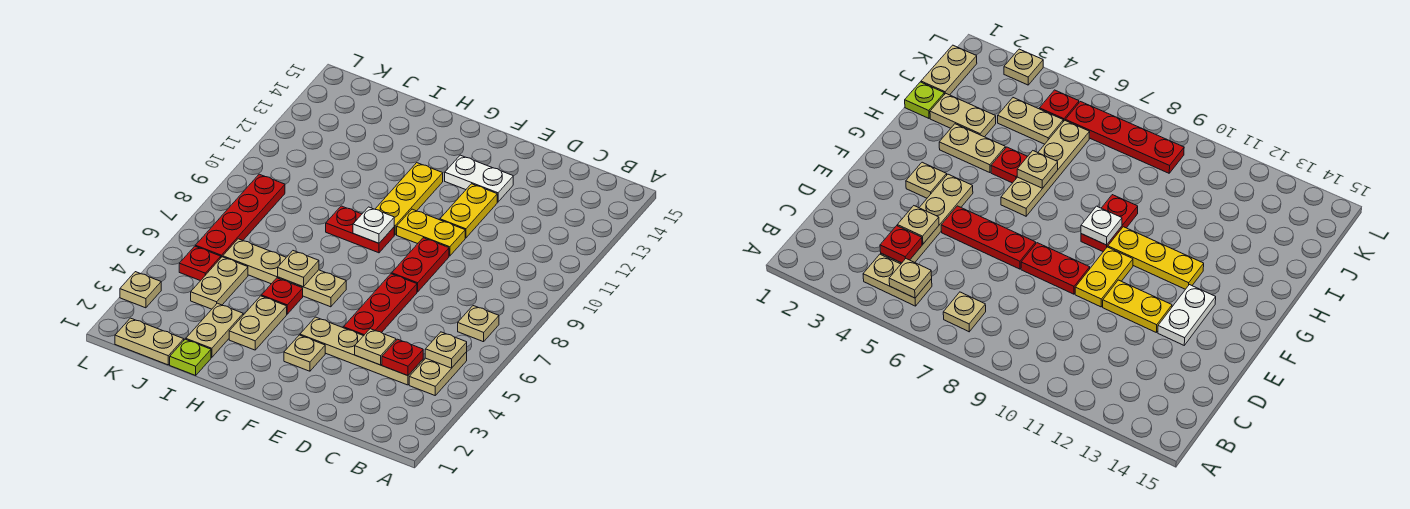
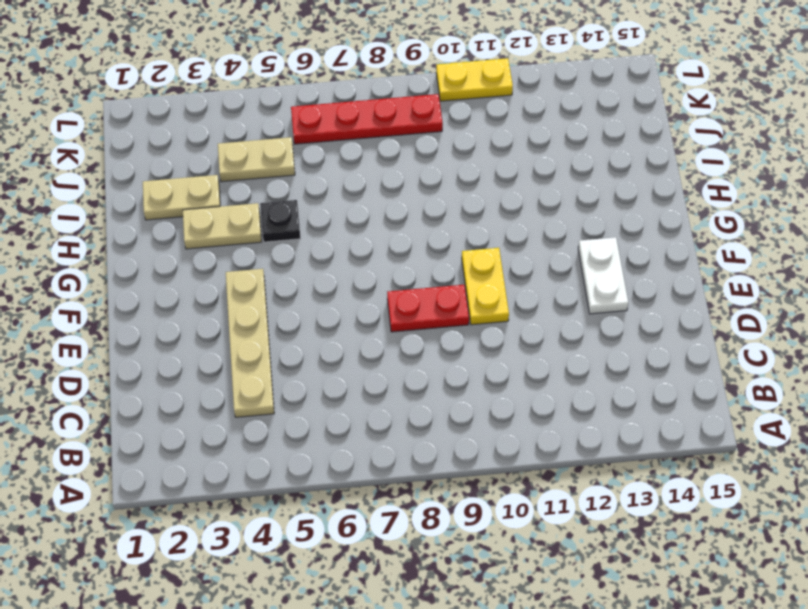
black 1x1 plate [260,200,301,242] -> red 1x1 plate [261,278,303,314]
yellow 1x2 plate [436,58,513,101] -> yellow 1x2 plate moved to [440,184,497,238]
none -> tan 1x2 plate [409,352,467,395]
none -> tan 1x1 plate [458,306,499,342]
none -> red 1x3 plate [343,274,417,336]

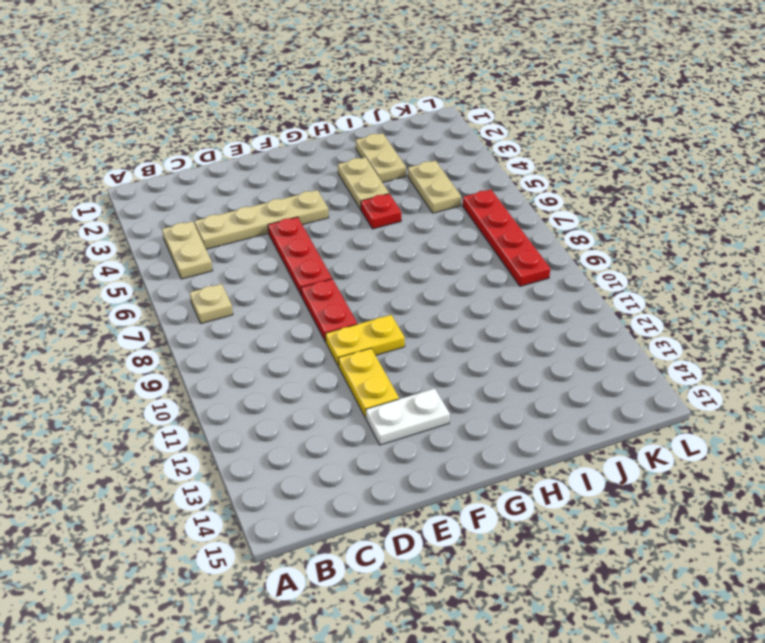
none -> tan 1x1 plate [284,335,325,371]
none -> tan 1x4 plate [223,239,346,307]
none -> red 1x2 plate [326,206,394,253]

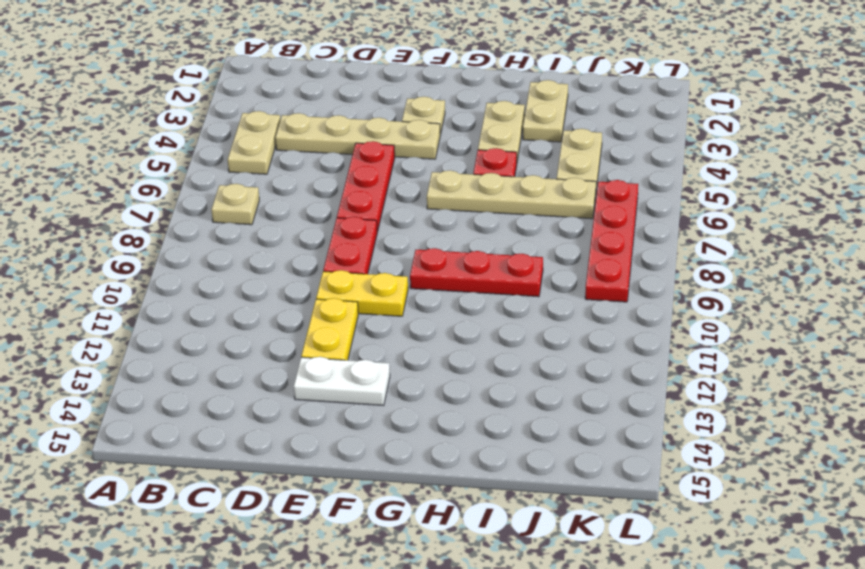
red 1x3 plate [410,248,543,297] -> red 1x2 plate [326,206,394,253]
none -> yellow 1x3 plate [375,163,443,235]
none -> lime 1x1 plate [170,339,211,375]
none -> tan 1x2 plate [115,318,184,365]

